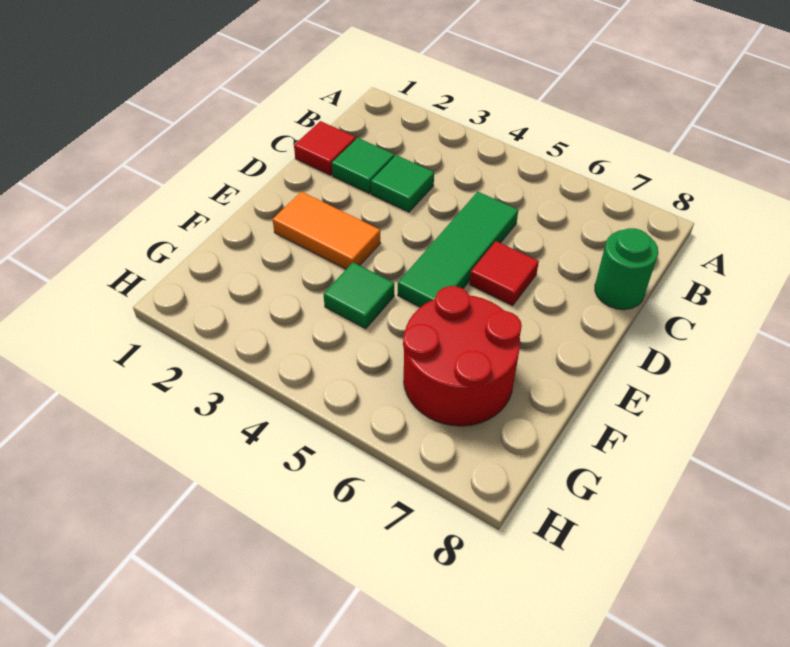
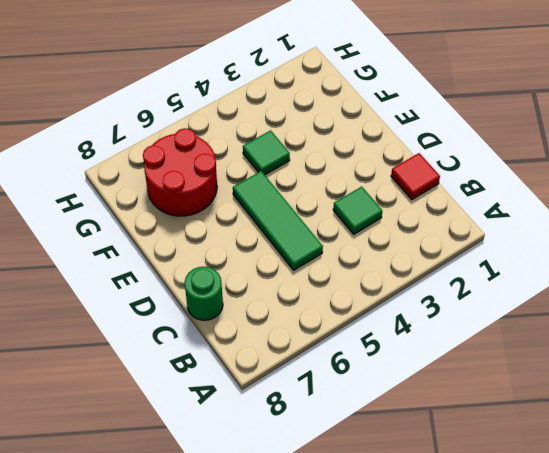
none -> green 1x1 tile [332,138,394,193]
none -> red 1x1 tile [470,241,539,306]

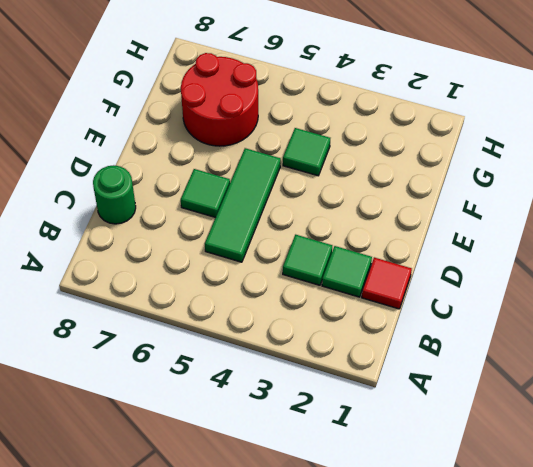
green 1x1 tile [181,169,230,218] -> red 1x1 tile [470,241,539,306]
none -> orange 1x2 tile [272,192,380,269]

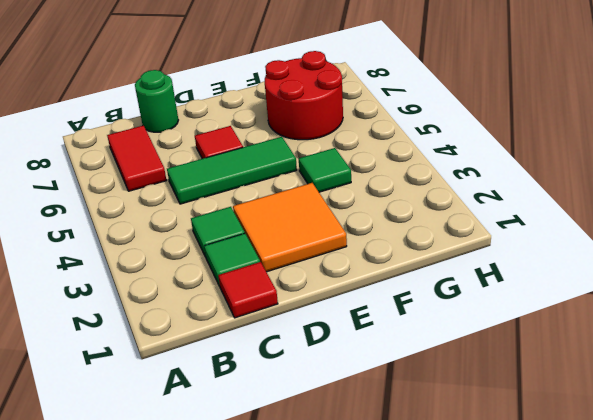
red 1x2 tile [107,125,167,191] -> none
orange 2x2 tile [233,183,347,272] -> orange 1x2 tile [272,192,380,269]

